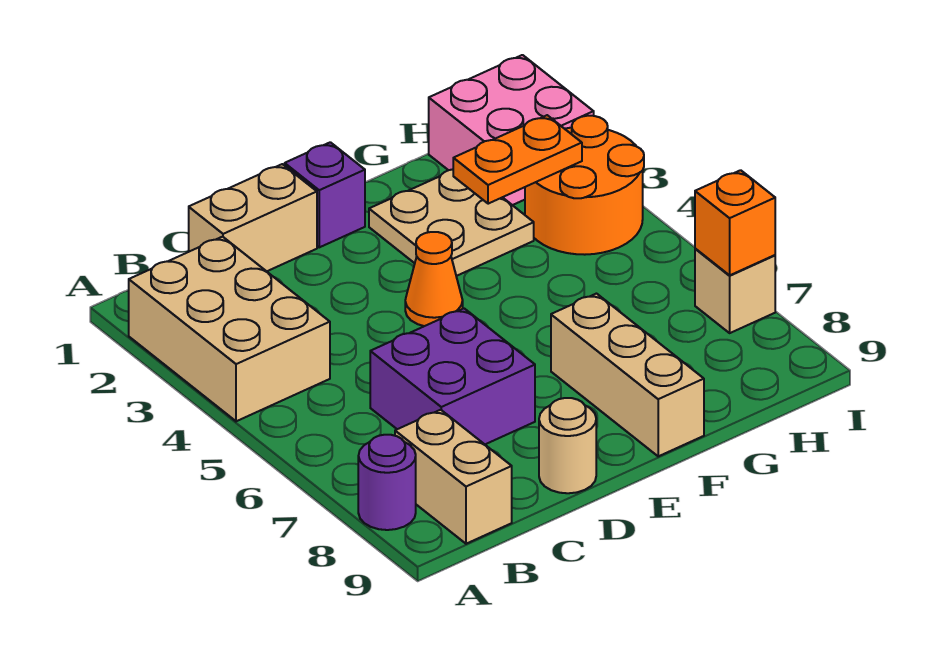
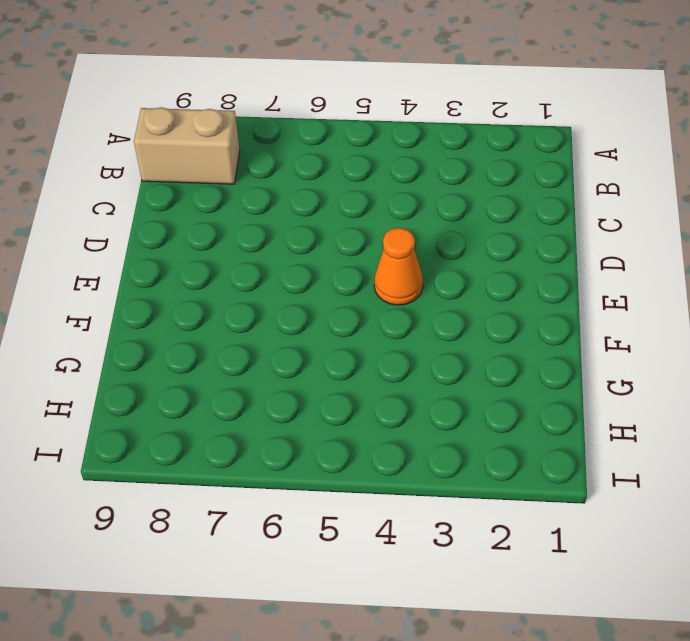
none -> tan 2x3 brick [129,237,330,421]
none -> purple 1x1 round brick [358,435,416,530]
none -> tan 1x2 brick [189,164,317,271]

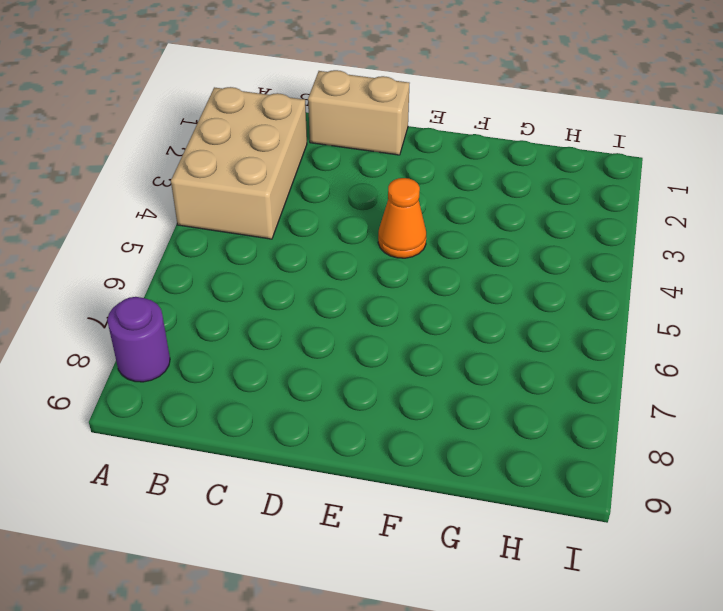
none -> tan 1x2 brick [395,410,512,544]
none -> purple 2x2 brick [370,309,535,444]
none -> tan 1x1 round brick [539,398,596,493]

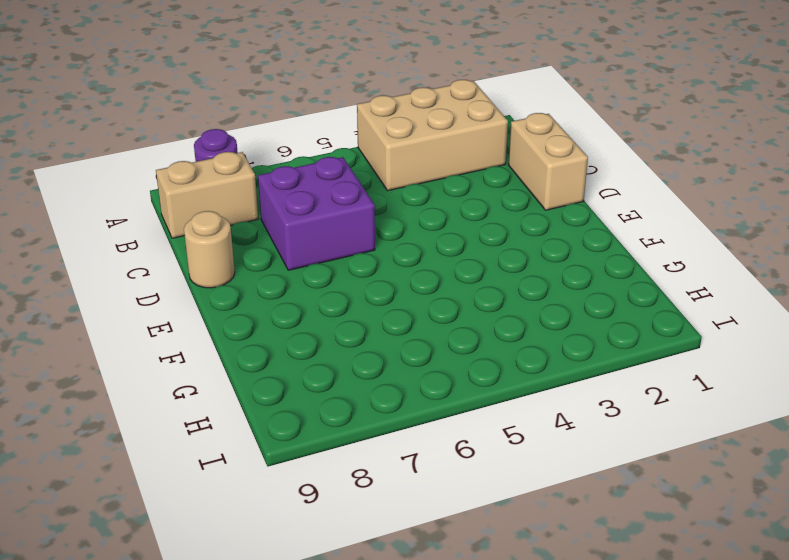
none -> purple 1x1 brick [285,142,365,247]
none -> orange 1x1 cone [405,232,463,326]
none -> tan 2x2 plate [369,169,534,276]

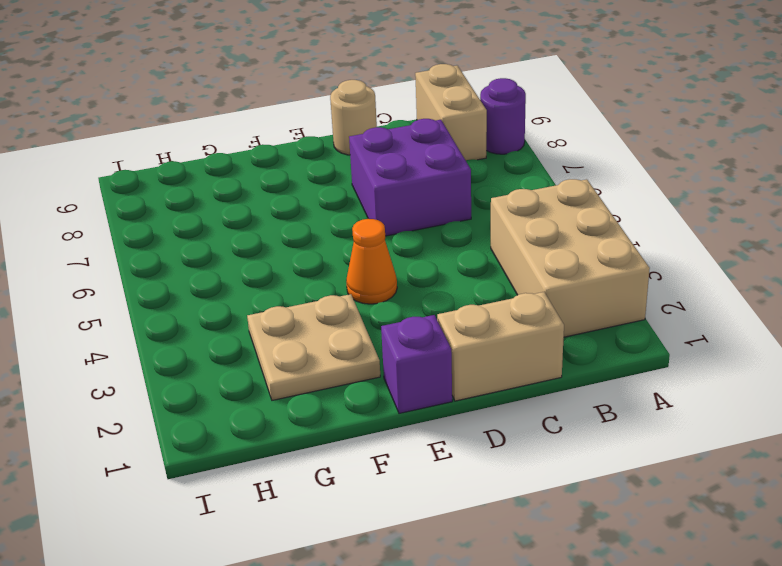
none -> tan 1x3 brick [551,294,704,456]
none -> pink 2x2 brick [429,55,594,205]
none -> orange 2x2 round brick [525,116,644,255]

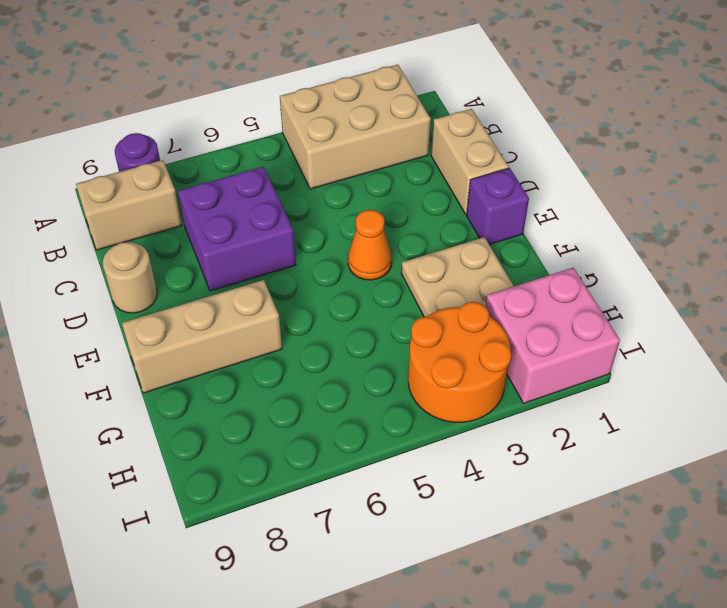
none -> tan 1x1 brick [695,249,775,333]
none -> orange 1x2 plate [453,115,582,204]
none -> orange 1x1 brick [695,170,775,275]

